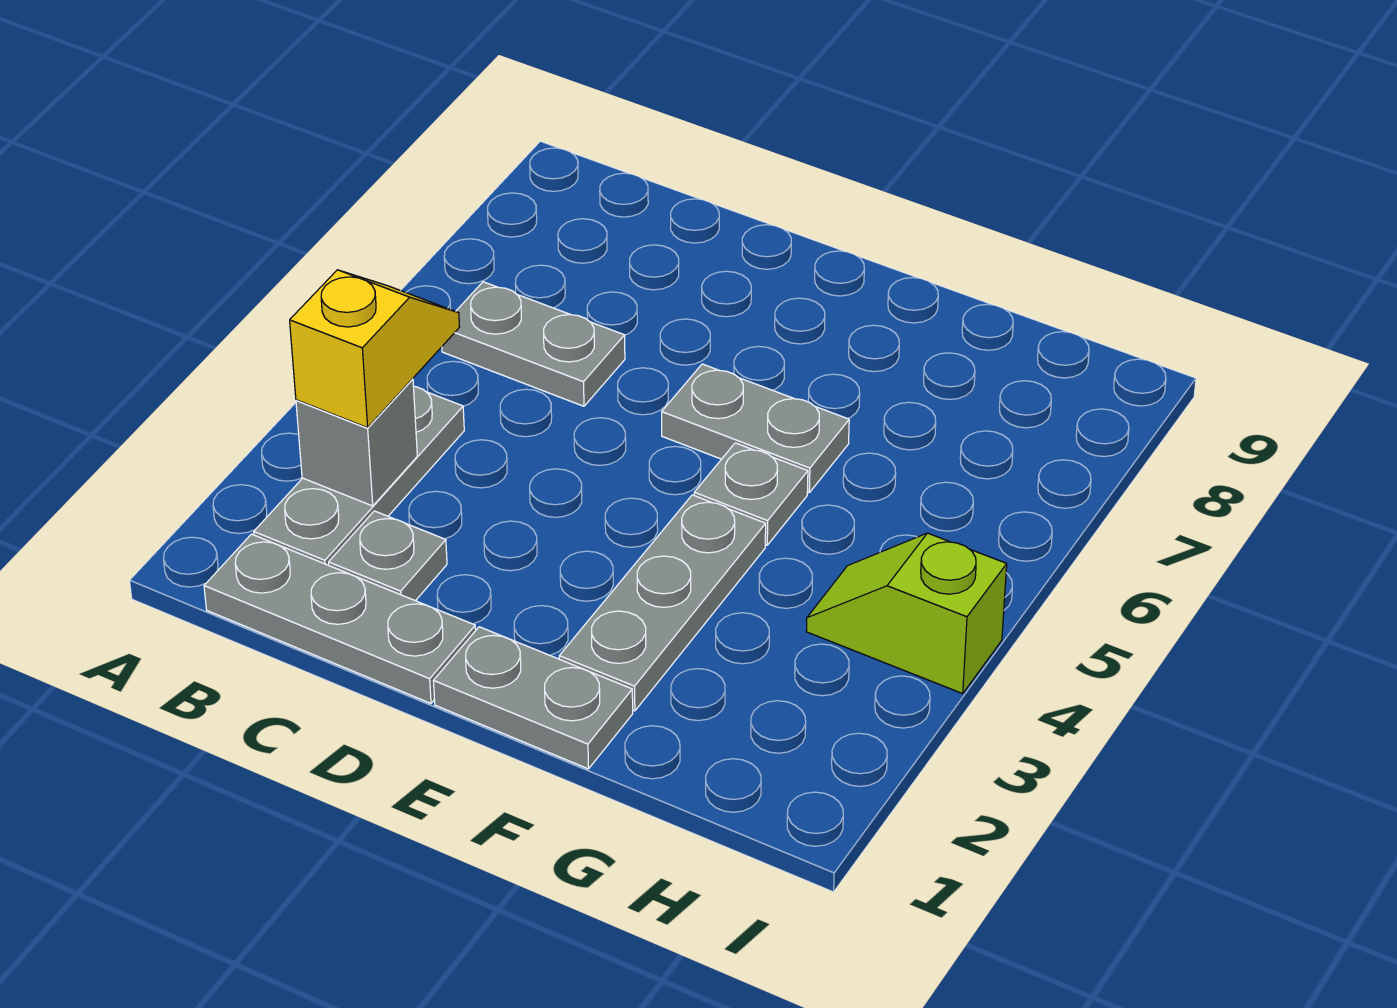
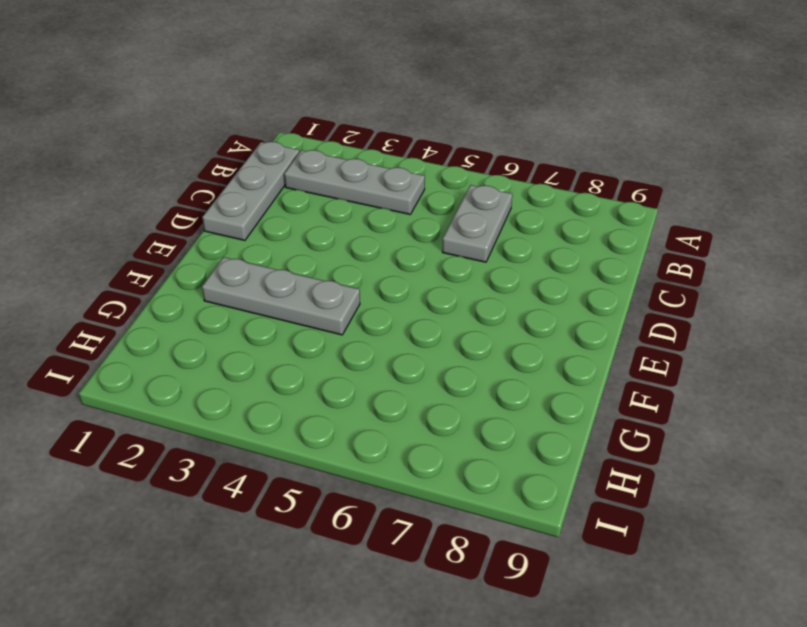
none -> grey 1x1 plate [329,511,447,601]
none -> grey 1x2 plate [434,627,633,769]

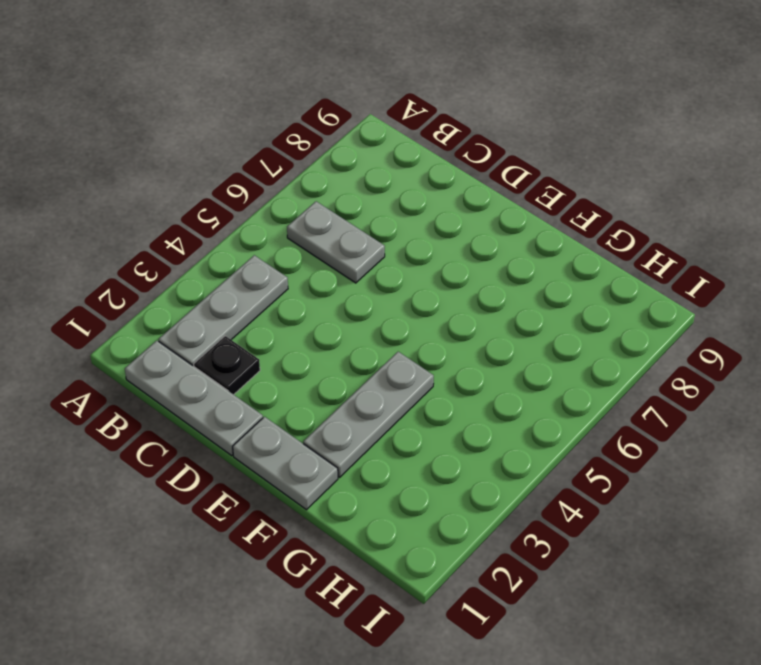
black 1x1 plate [194,336,260,395] -> grey 1x1 plate [329,511,447,601]
none -> grey 1x2 plate [662,364,849,493]
none -> grey 1x1 plate [694,443,808,545]

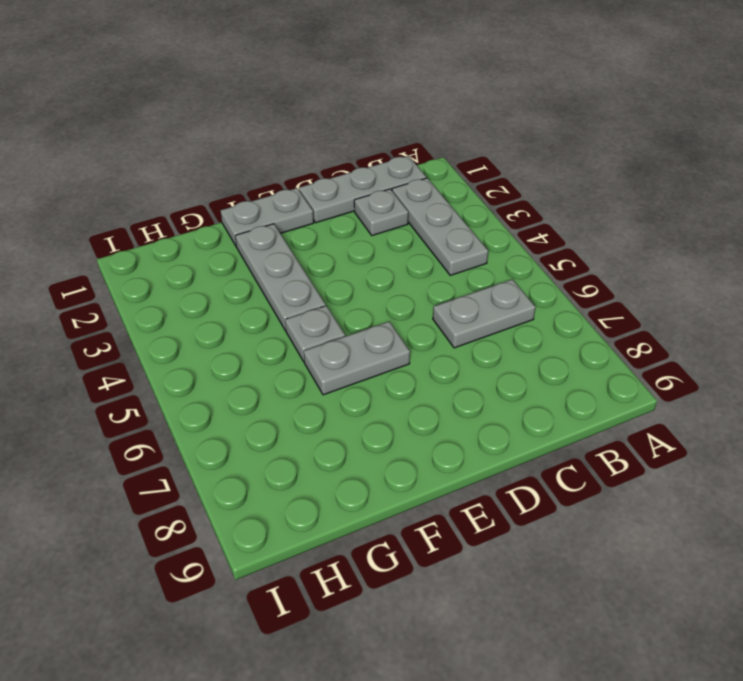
none -> lime 1x2 slope [806,533,1007,694]
none -> grey 1x1 brick [296,379,417,506]

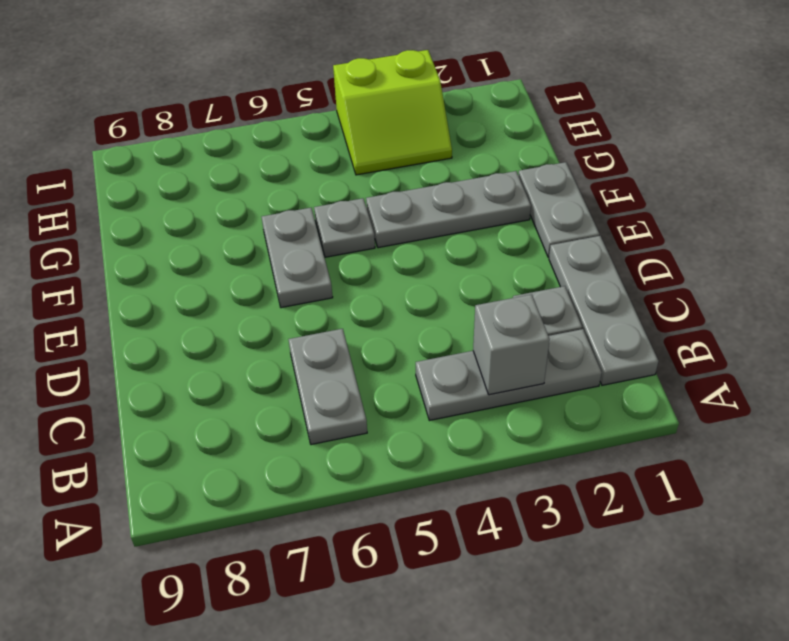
lime 2x2 slope [333,50,452,175] -> lime 1x2 slope [806,533,1007,694]
none -> yellow 1x2 slope [290,270,459,428]

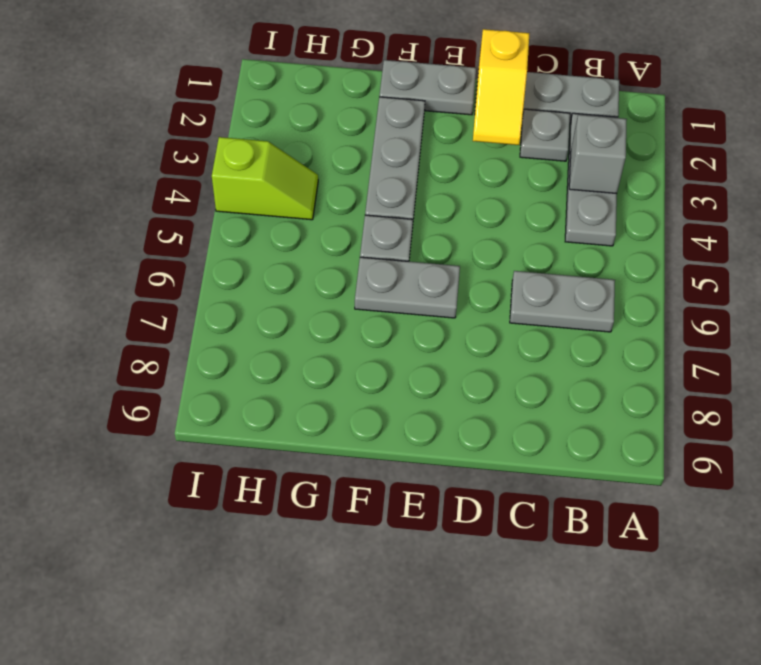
yellow 1x2 slope [473,29,529,145] -> yellow 1x2 slope moved to [290,270,459,428]

